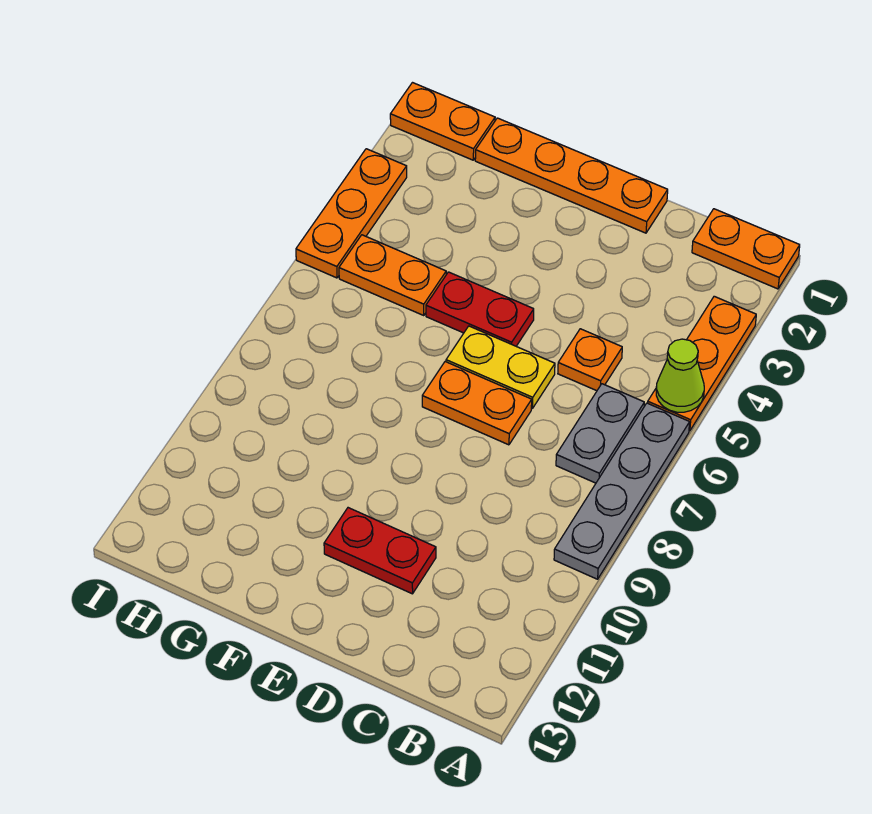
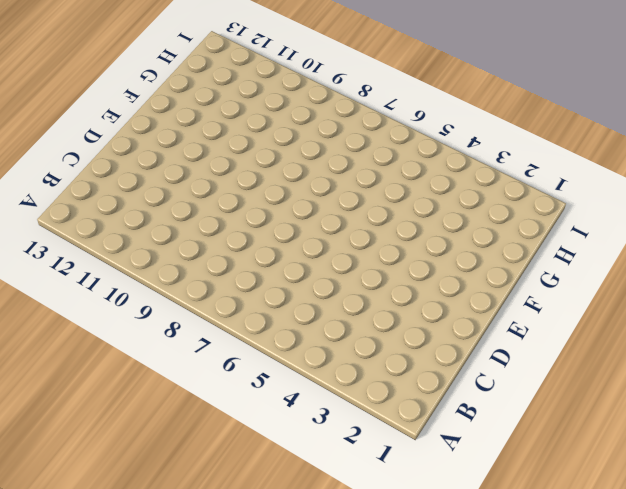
none -> orange 1x2 plate [692,209,800,289]
none -> orange 1x3 plate [648,296,756,431]
none -> grey 1x4 plate [554,403,690,579]

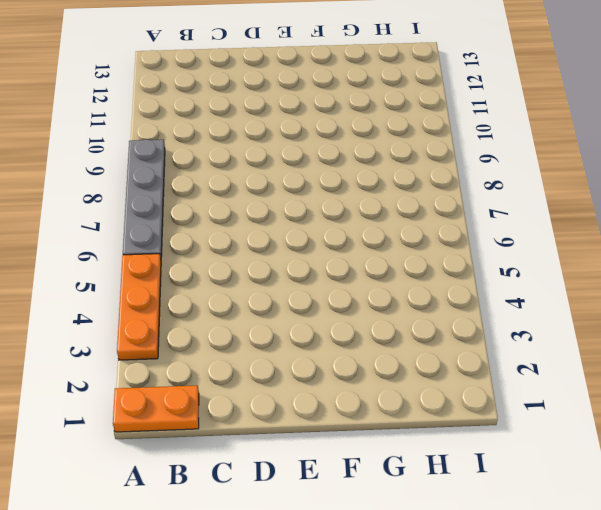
none -> grey 1x2 plate [556,384,644,483]
none -> orange 1x1 plate [558,329,622,391]
none -> orange 1x4 plate [475,118,668,233]

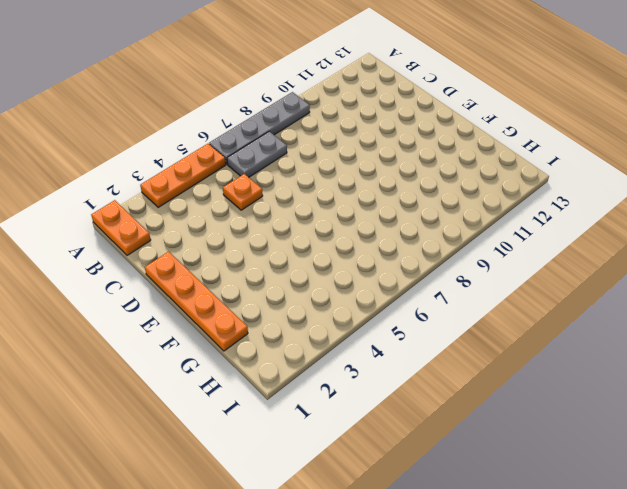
none -> yellow 1x2 plate [446,326,555,408]
none -> orange 1x2 plate [422,362,532,445]
none -> red 1x2 plate [324,508,436,594]

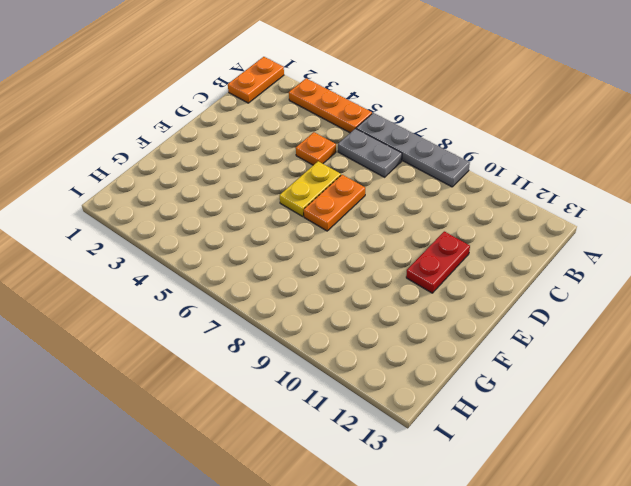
none -> orange 1x4 plate [475,118,668,233]
none -> red 1x2 plate [426,272,534,346]
none -> orange 1x2 plate [339,235,446,316]

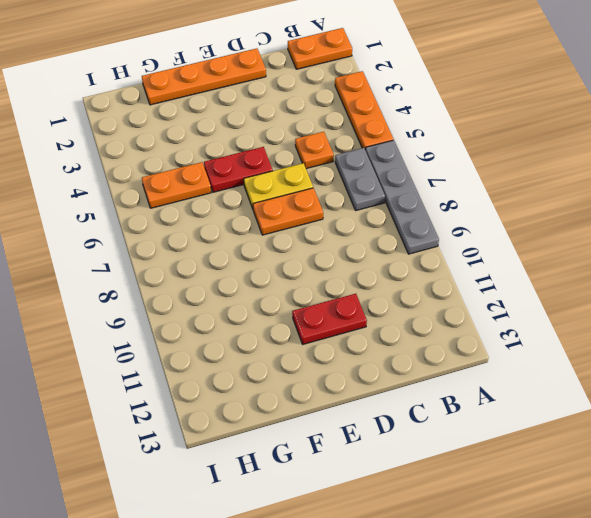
none -> orange 1x2 plate [390,83,495,160]
none -> orange 1x3 plate [296,149,407,278]
none -> lime 1x1 cone [656,339,704,412]

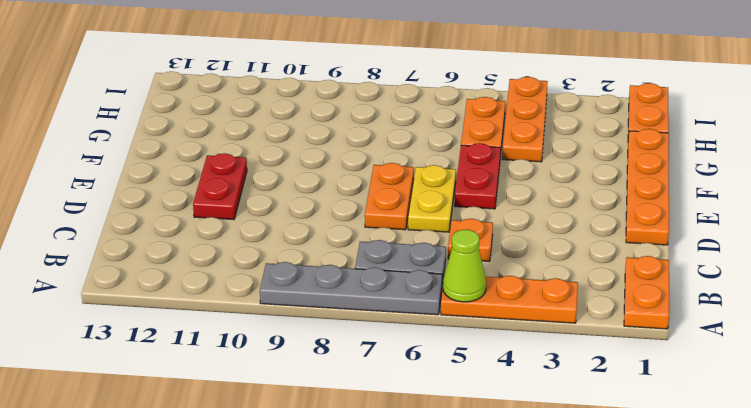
orange 1x3 plate [502,77,548,162] -> orange 1x3 plate turned to [296,149,407,278]

